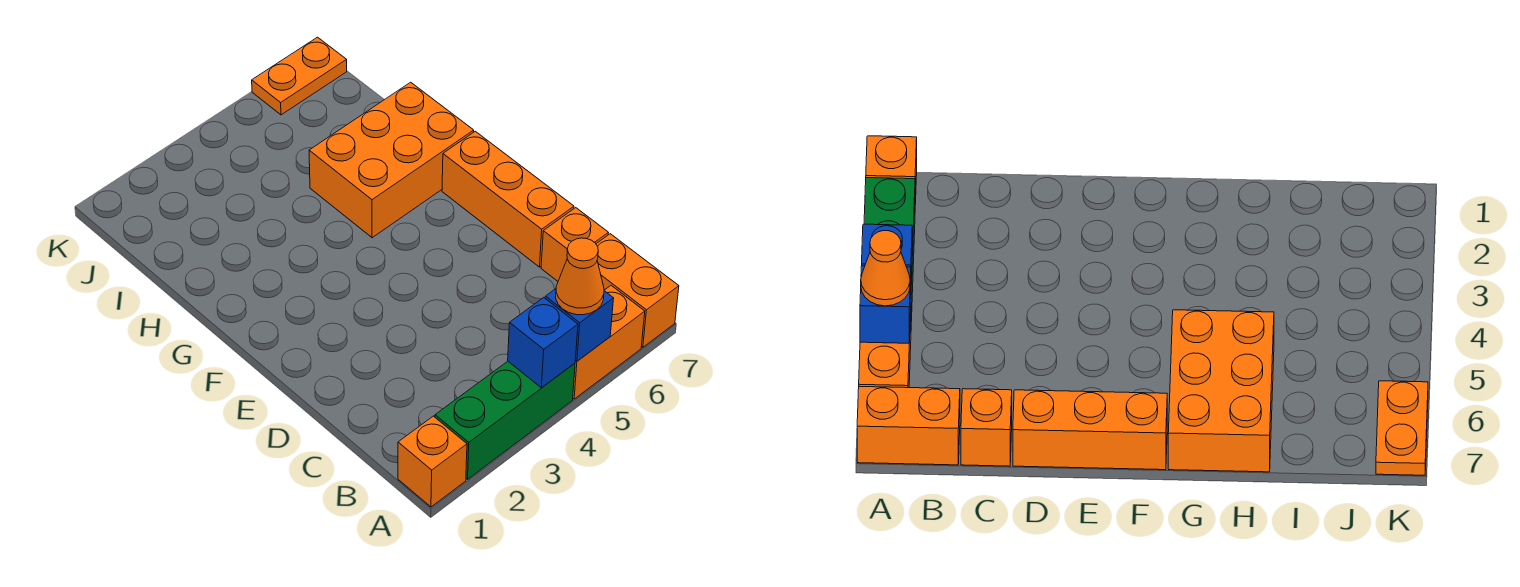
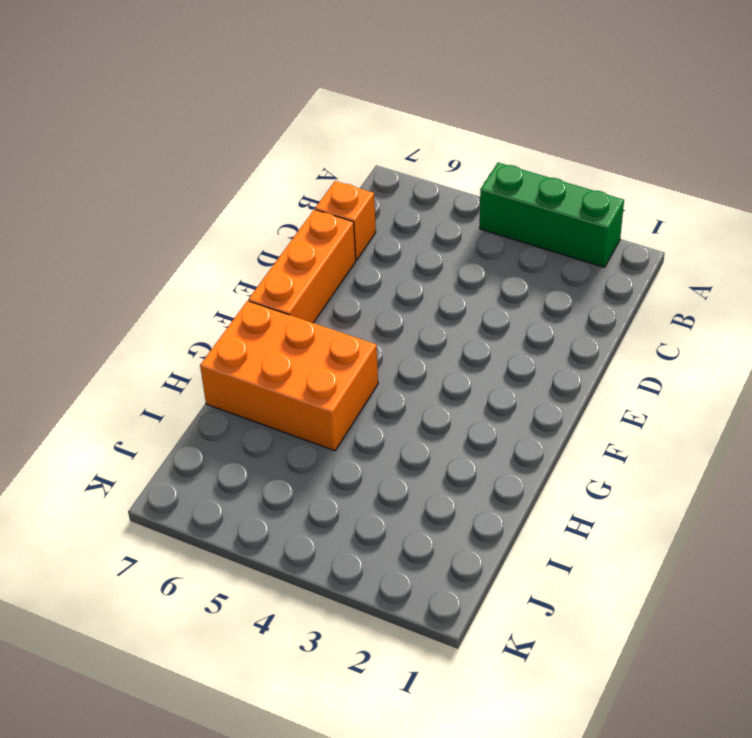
none -> orange 1x1 brick [398,416,467,507]
none -> orange 1x2 brick [573,285,645,399]

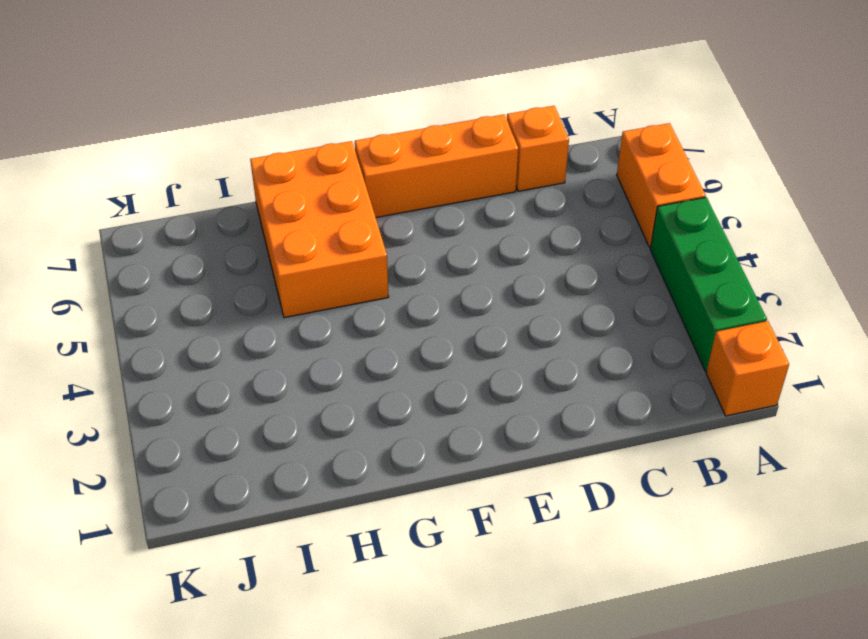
none -> orange 1x2 brick [596,234,679,347]
none -> orange 1x2 plate [252,37,347,115]

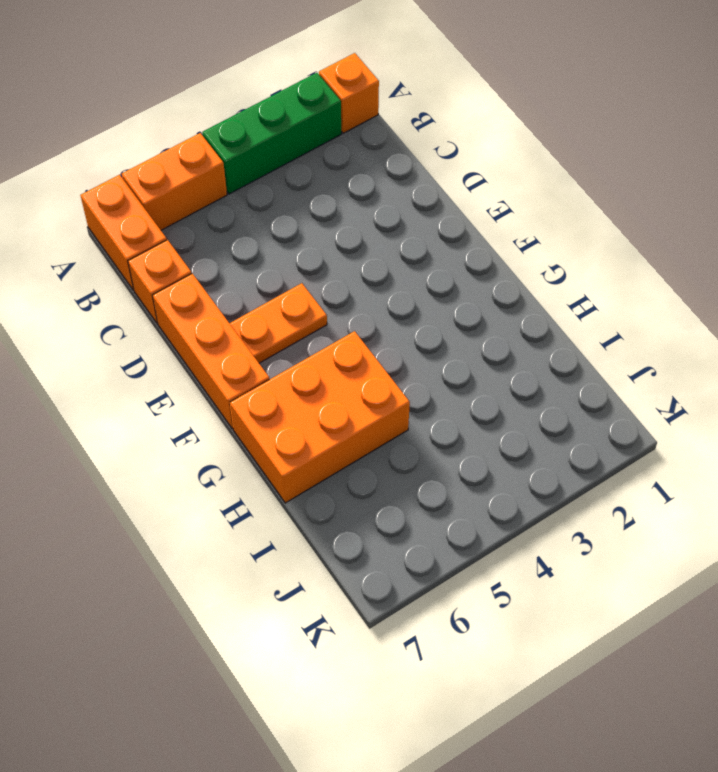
orange 1x2 plate [230,283,327,363] -> orange 1x2 plate moved to [252,37,347,115]
none -> blue 1x1 brick [508,298,578,388]
none -> blue 1x1 brick [545,289,614,361]

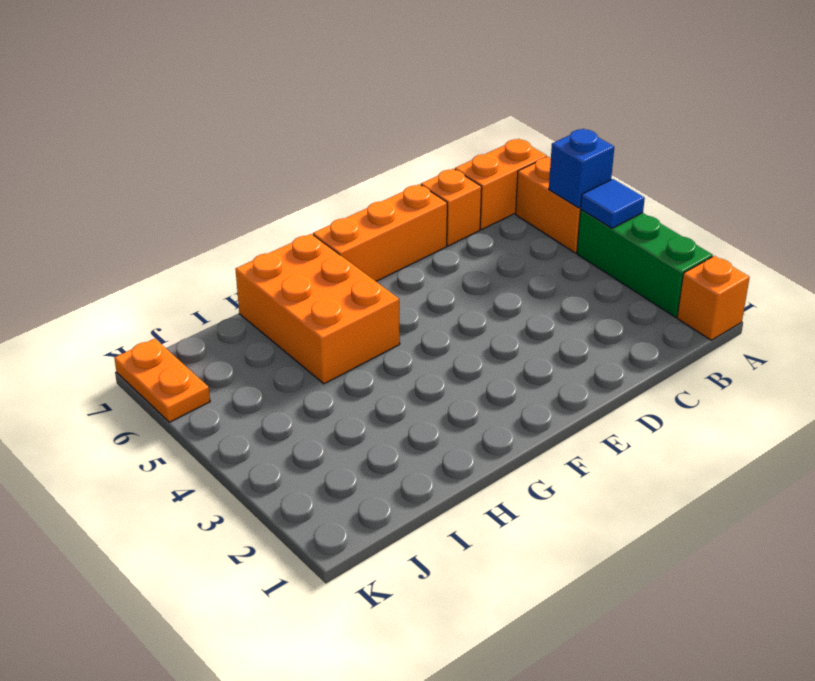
blue 1x1 tile [581,179,645,228] -> blue 1x1 brick [508,298,578,388]
none -> orange 1x1 cone [556,238,604,315]

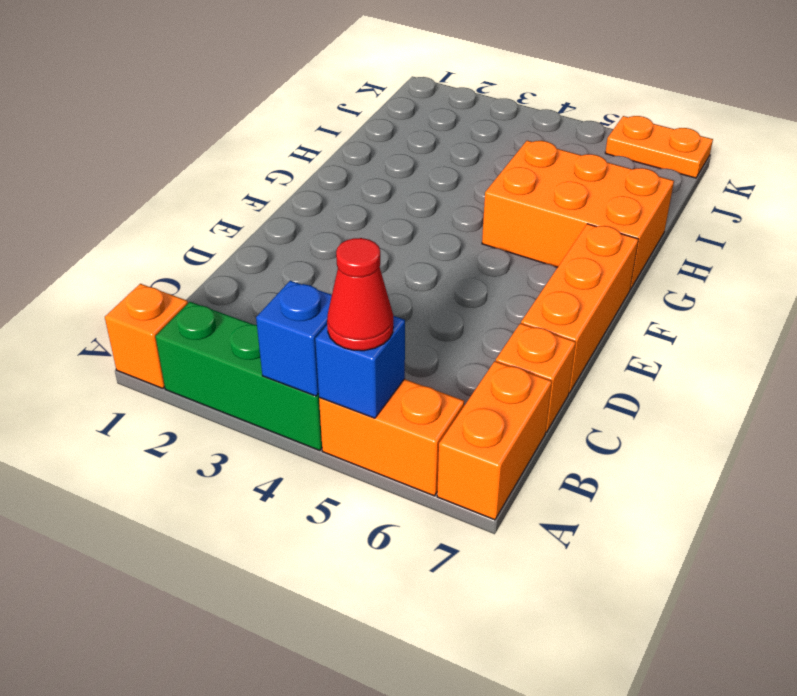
red 1x1 cone [327,238,393,351] -> orange 1x1 cone [556,238,604,315]

